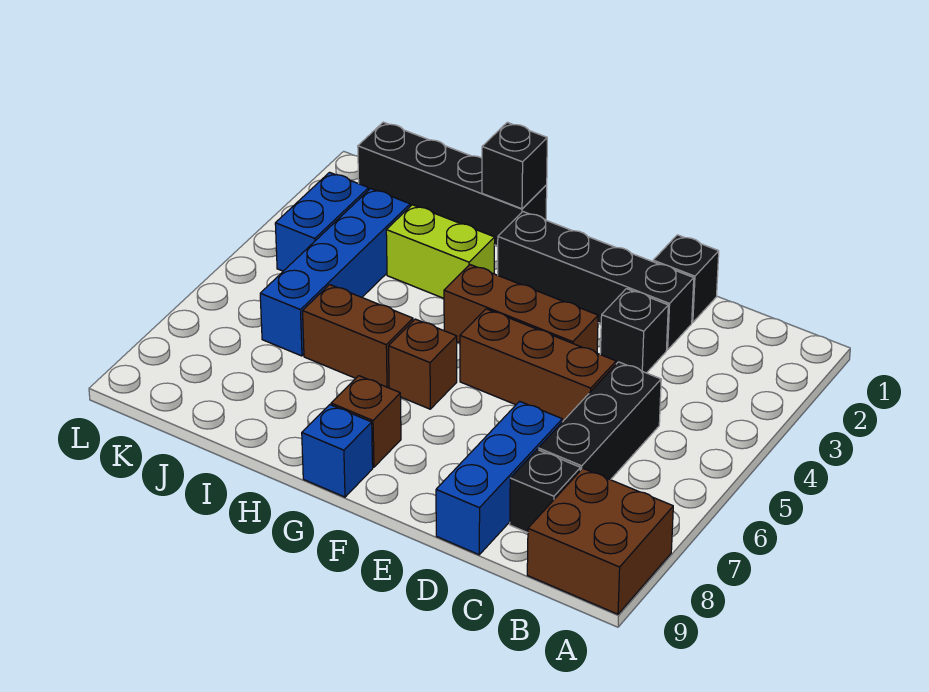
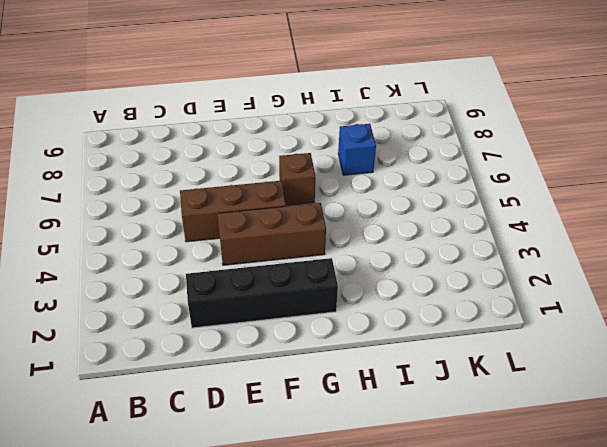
blue 1x1 brick [338,124,376,175] -> blue 1x1 brick moved to [302,405,373,497]
none -> brown 2x2 brick [527,469,673,614]
none -> black 1x3 brick [538,362,661,480]
none -> black 1x1 brick [510,450,580,533]

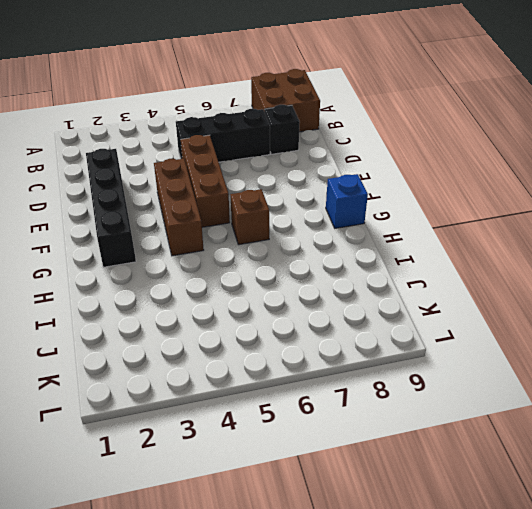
none -> black 1x1 brick [653,235,719,323]
none -> black 1x1 brick [600,289,668,373]
none -> blue 1x3 brick [436,401,562,555]

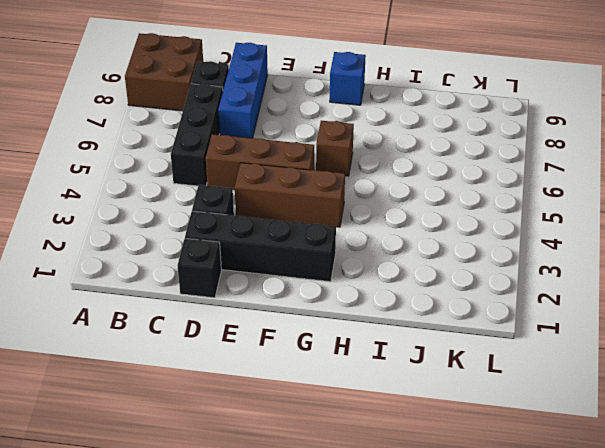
none -> brown 1x1 brick [331,376,401,467]
none -> black 1x4 brick [358,122,547,246]
none -> lime 1x2 brick [386,205,495,298]

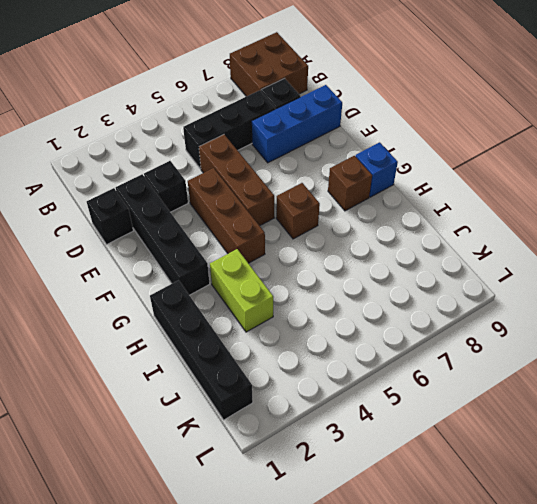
none -> brown 1x2 brick [303,285,413,388]
none -> blue 1x4 brick [260,189,410,356]
none -> blue 1x2 brick [275,172,369,271]

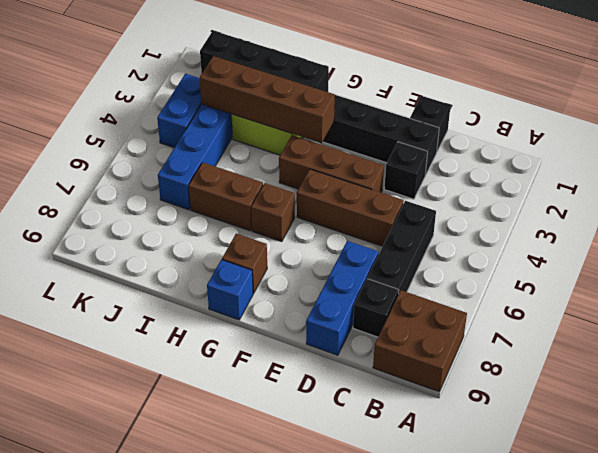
brown 1x4 brick [200,56,335,143] -> none
none -> black 1x1 brick [482,122,547,209]

